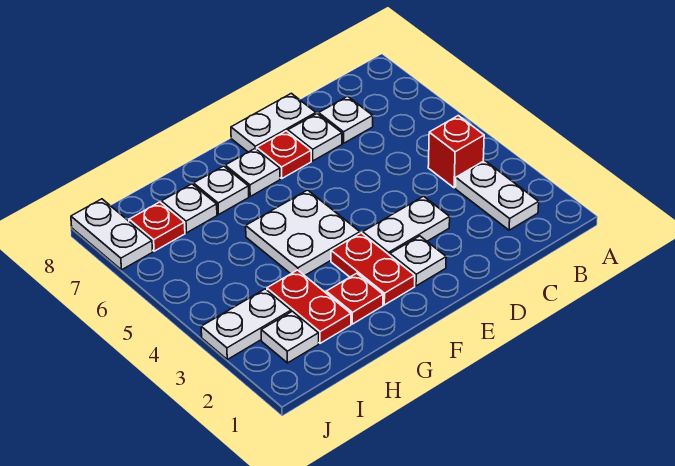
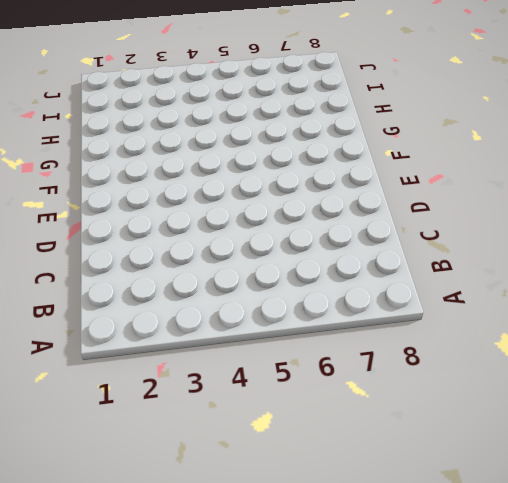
none -> white 1x2 plate [455,161,539,230]
none -> red 1x1 brick [428,116,484,188]
none -> white 1x1 plate [319,96,373,143]

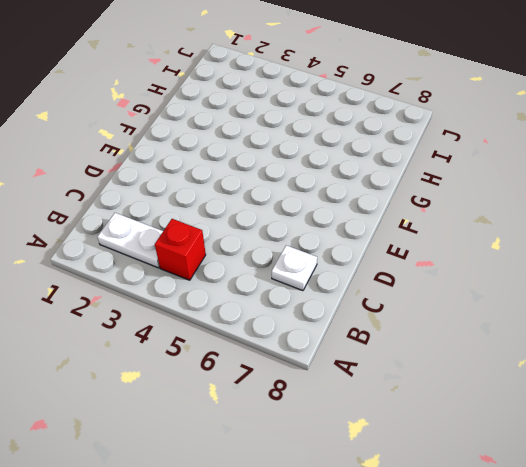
none -> white 1x2 plate [363,196,450,255]
none -> white 1x1 plate [288,114,342,161]
none -> white 1x2 plate [231,93,316,152]

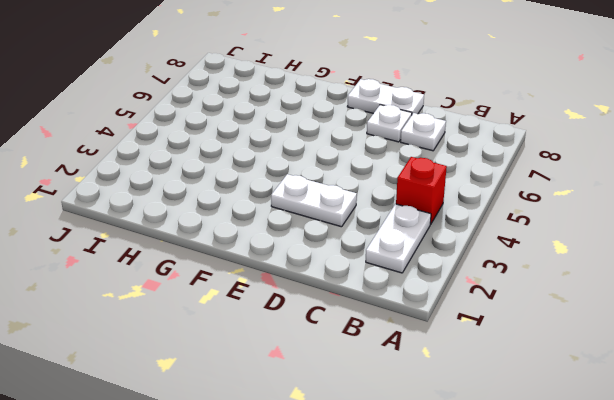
none -> white 1x1 plate [390,236,446,286]
none -> red 1x1 plate [257,131,311,178]
none -> red 1x2 plate [331,233,415,305]

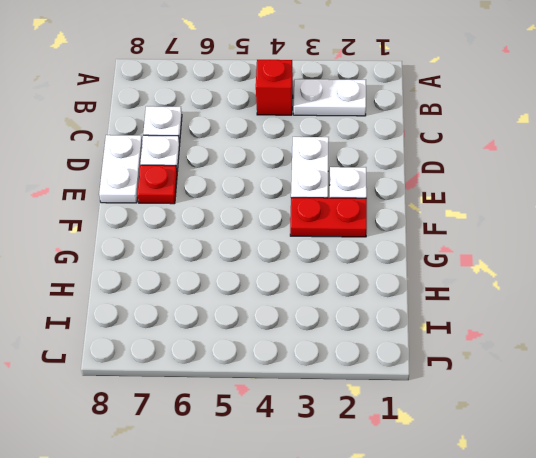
none -> white 2x2 plate [246,190,360,276]
none -> white 1x1 plate [225,149,280,196]
none -> red 1x1 plate [326,273,383,324]

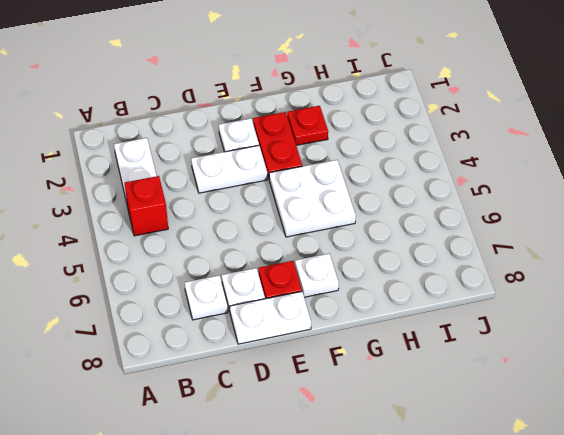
none -> white 1x1 plate [194,166,249,215]
none -> red 1x2 plate [267,270,351,343]
none -> white 1x1 plate [161,184,217,233]

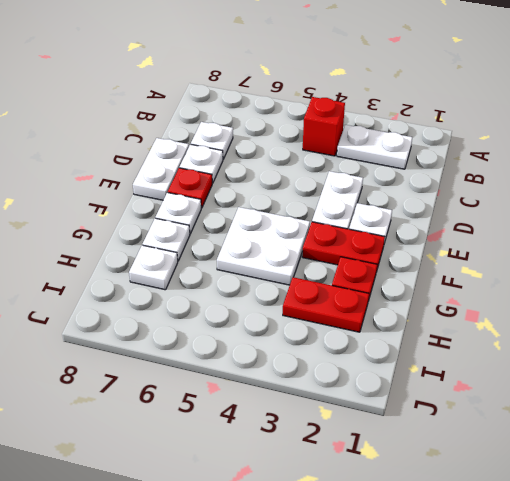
none -> white 1x1 plate [261,311,319,363]
none -> white 1x2 plate [201,289,291,359]
none -> red 1x1 plate [129,202,185,251]

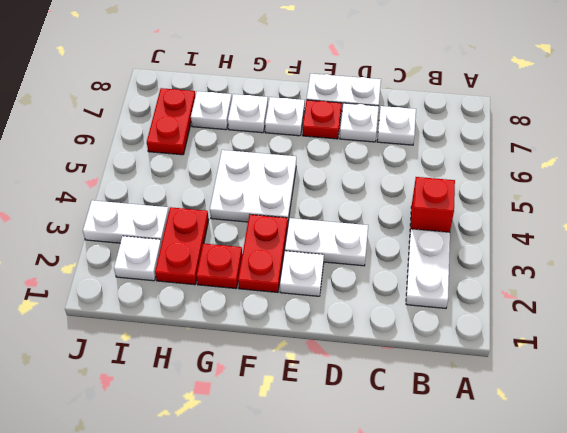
red 1x2 plate [147,88,195,155] -> red 1x1 plate [129,202,185,251]
none -> white 1x2 plate [71,199,153,270]

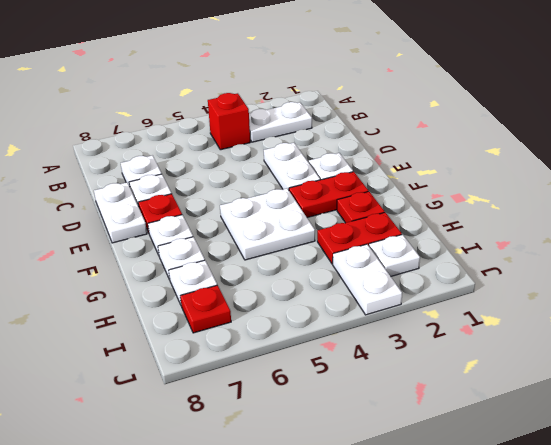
none -> white 1x2 plate [71,199,153,270]

